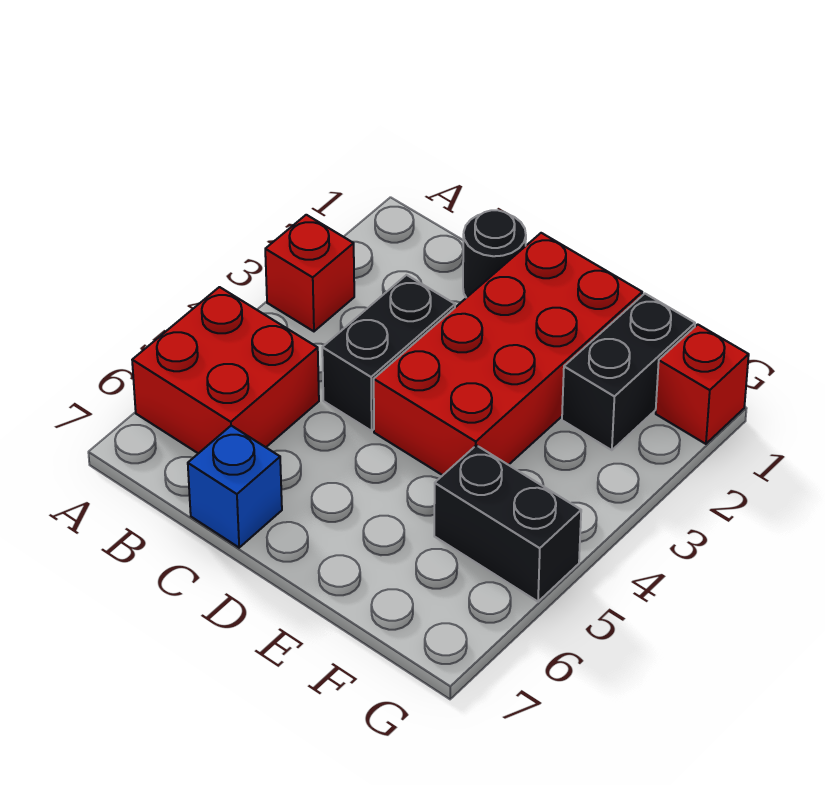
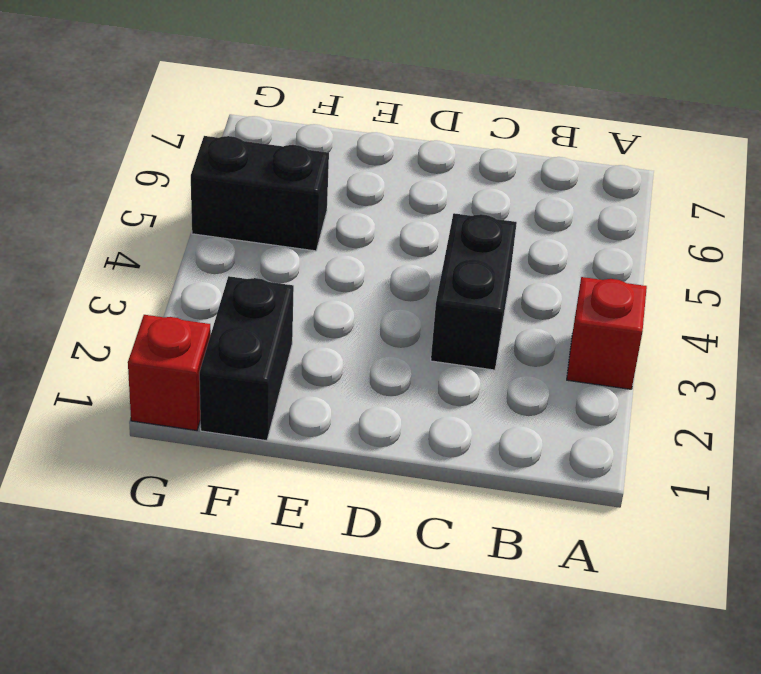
none -> red 2x2 brick [132,287,319,453]
none -> black 1x1 round brick [463,210,526,298]

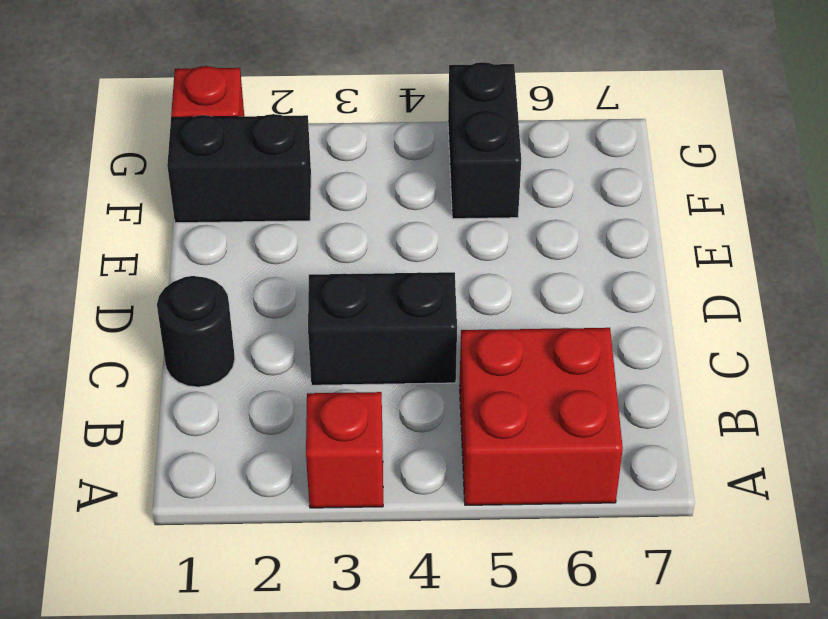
none -> blue 1x1 brick [188,426,282,548]
none -> red 2x4 brick [374,233,642,475]

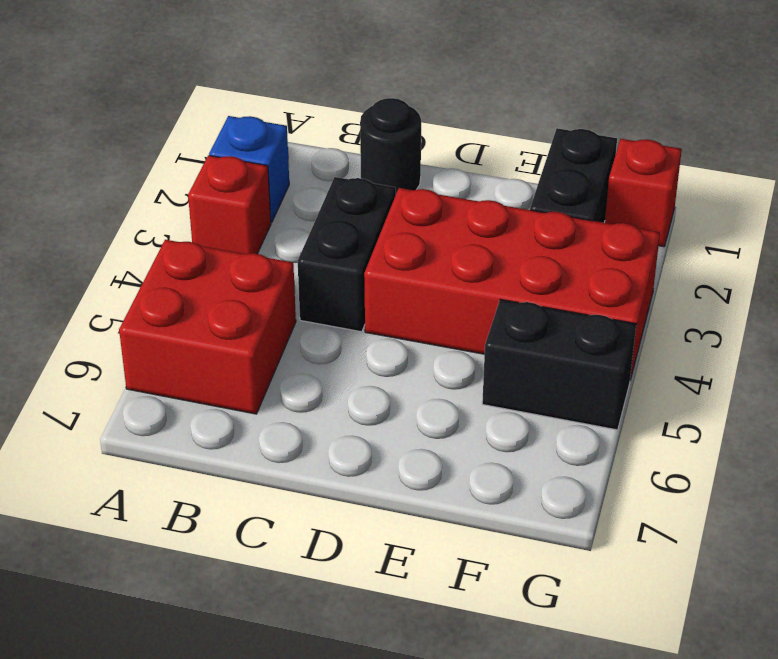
blue 1x1 brick [209,116,289,223] -> blue 1x1 brick moved to [188,426,282,548]
red 2x4 brick [364,188,660,380] -> red 2x4 brick turned to [374,233,642,475]

